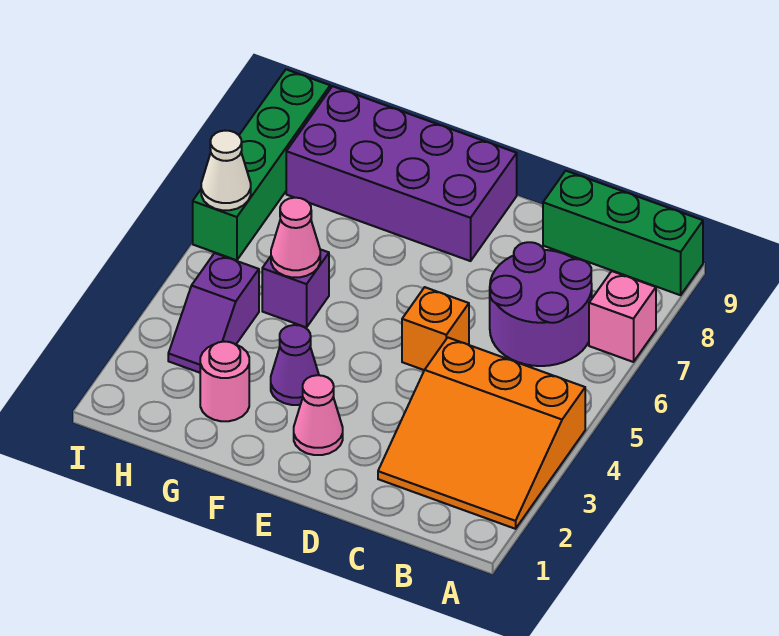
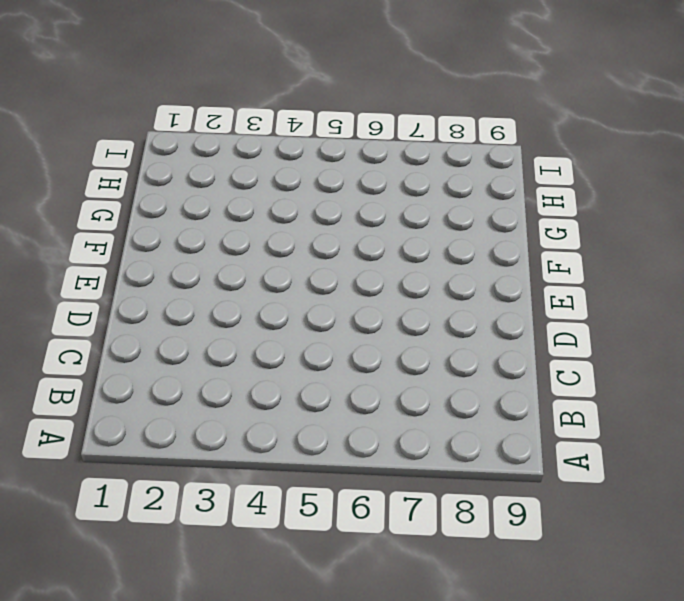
none -> orange 3x3 slope [378,338,585,529]
none -> pink 1x1 brick [589,271,656,362]
none -> green 1x3 brick [543,171,703,295]

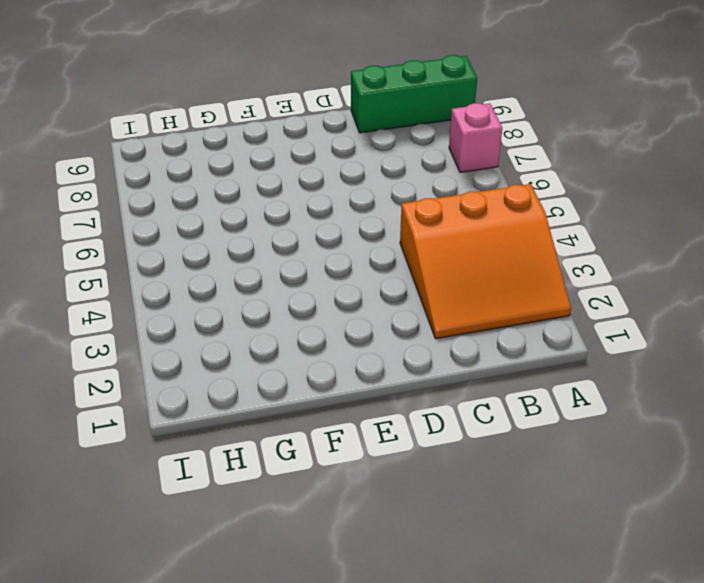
none -> purple 2x2 round brick [490,242,592,366]
none -> orange 1x1 brick [402,287,469,370]
none -> pink 1x1 cone [294,375,343,455]

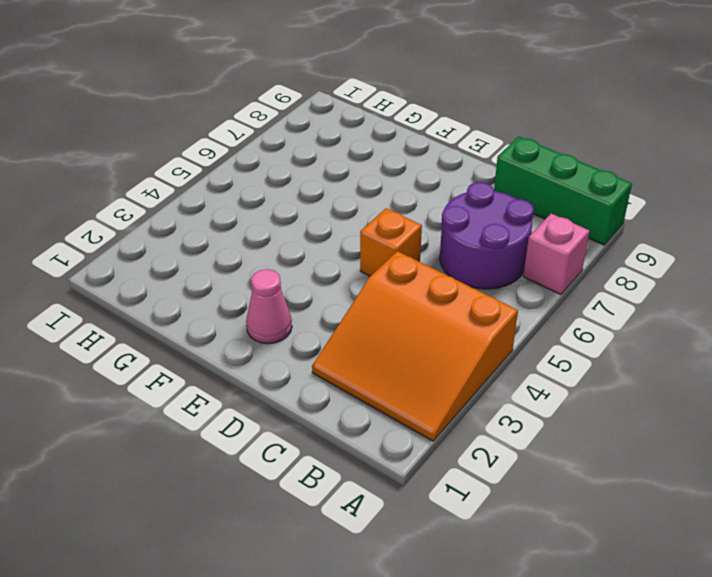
none -> purple 2x4 brick [286,86,517,261]
none -> purple 1x1 cone [271,325,319,405]
none -> pink 1x1 round brick [200,342,249,421]

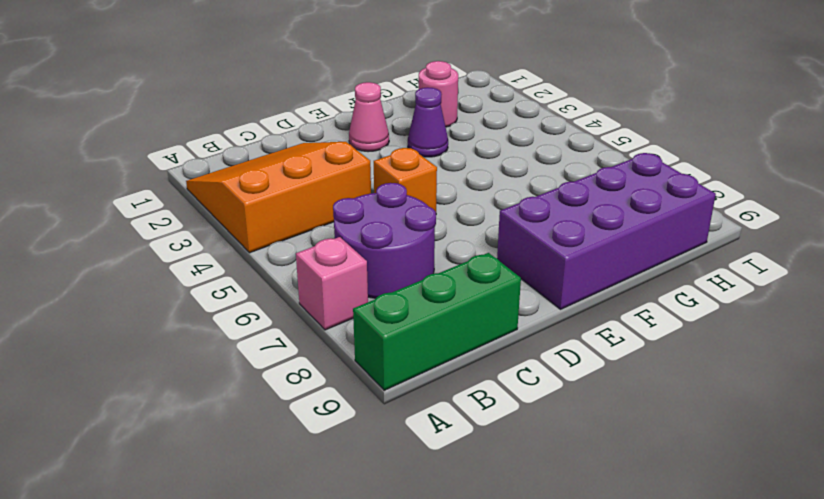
none -> purple 1x1 brick [262,249,329,327]
none -> purple 1x2 slope [168,253,259,373]
none -> green 1x4 brick [193,69,330,260]

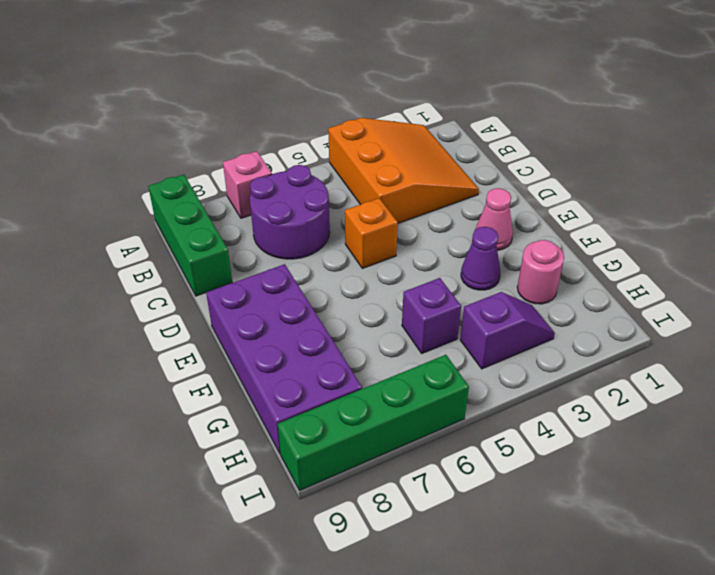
none -> pink 1x1 cone [271,198,320,277]
none -> white 1x1 cone [201,131,251,210]

